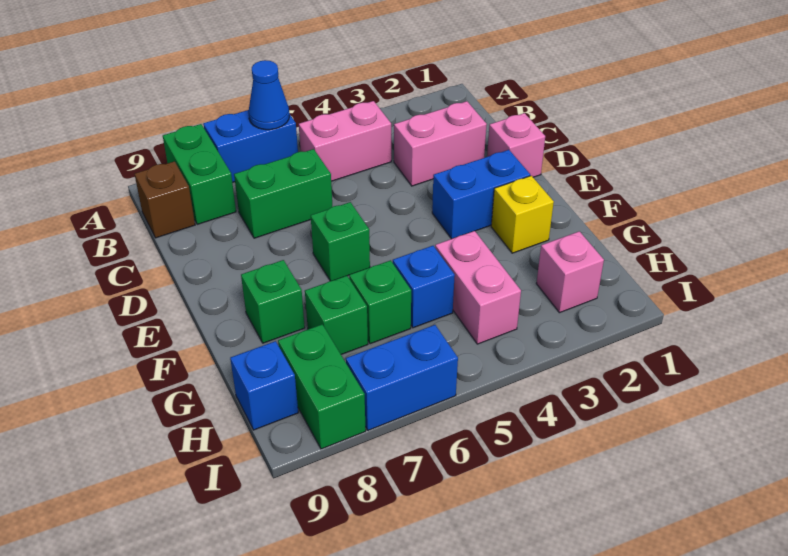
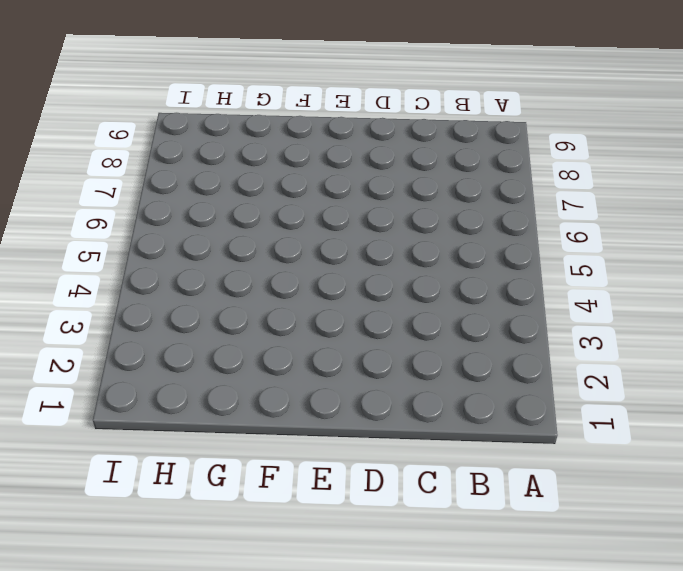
none -> blue 1x2 brick [203,110,298,182]
none -> green 1x2 brick [163,124,236,224]
none -> pink 1x2 brick [299,101,391,181]

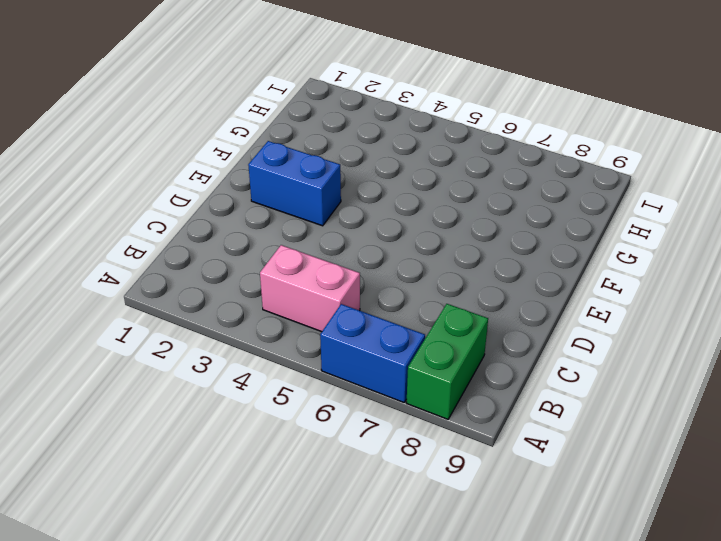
none -> brown 1x1 brick [135,161,195,238]
none -> pink 1x2 brick [394,101,487,186]
none -> green 1x2 brick [234,149,332,238]

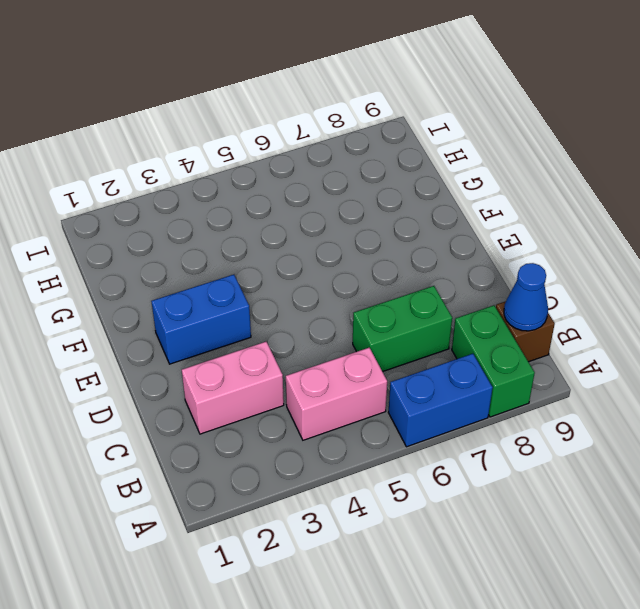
blue 1x1 cone [504,263,548,331] -> blue 1x1 cone moved to [248,60,289,130]
none -> pink 1x1 brick [487,113,545,177]
none -> green 1x1 brick [311,202,370,281]
none -> yellow 1x1 brick [491,176,554,253]

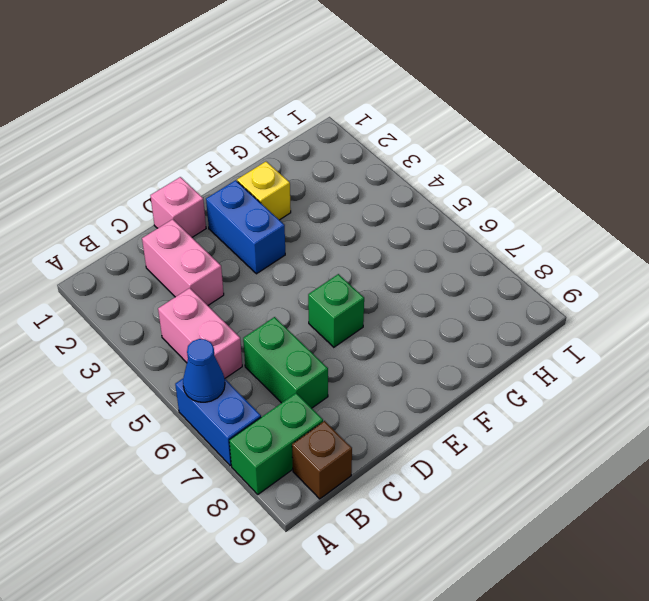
none -> green 1x1 brick [241,260,305,343]
none -> pink 1x2 brick [435,231,521,344]
none -> blue 1x1 brick [392,246,455,328]

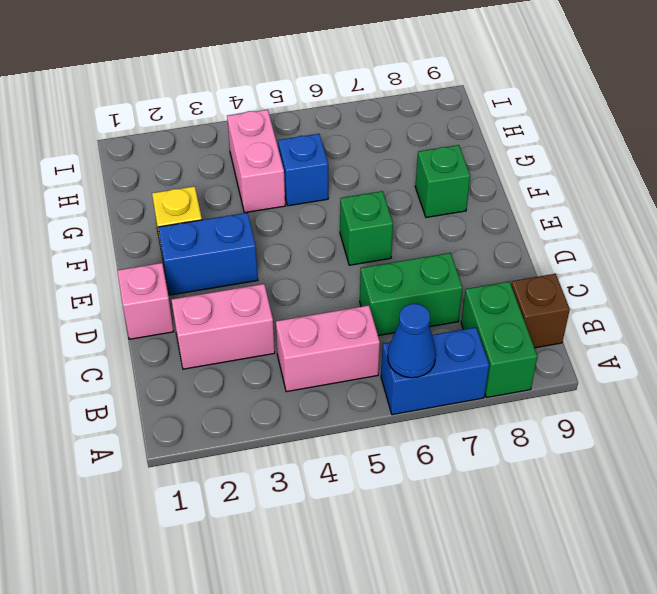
none -> green 1x1 brick [349,260,411,344]
none -> green 1x1 brick [305,276,368,354]
none -> pink 1x1 brick [536,231,604,313]

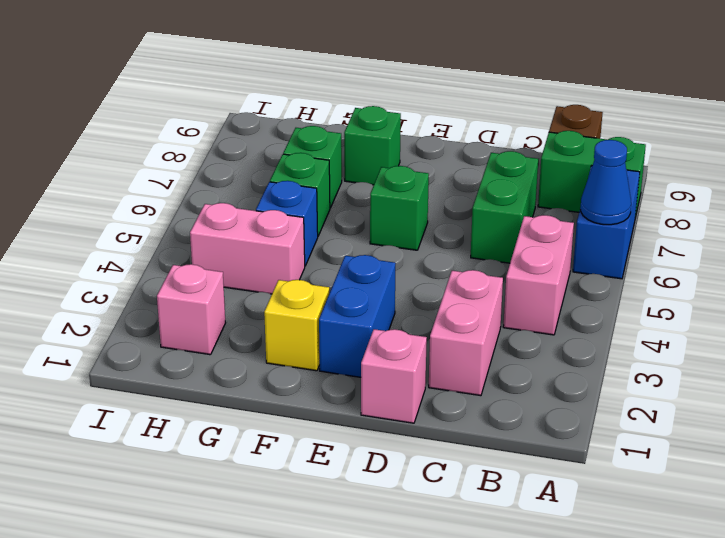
none -> green 1x2 brick [278,324,366,449]
none -> blue 1x1 brick [230,341,298,430]
none -> blue 1x2 brick [346,325,458,430]

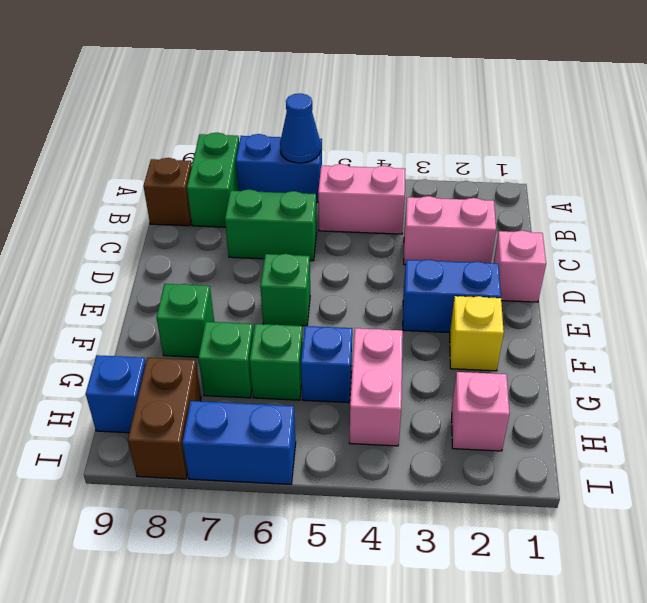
brown 1x2 brick [128,358,201,479] -> green 1x2 brick [278,324,366,449]

